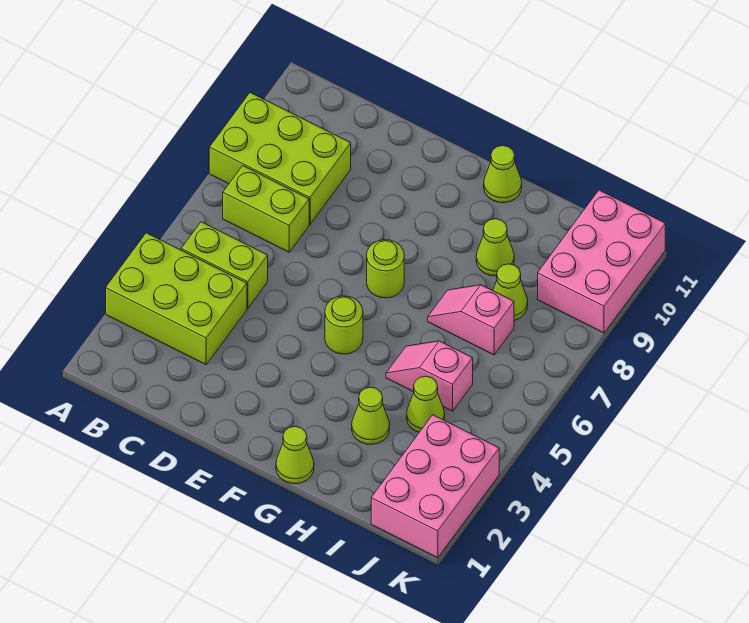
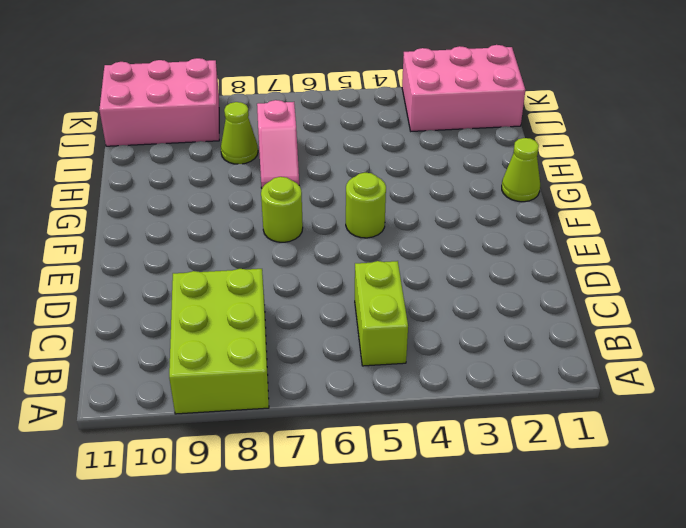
none -> lime 2x3 brick [106,233,247,365]
none -> lime 1x2 brick [223,166,309,252]
none -> lime 1x1 cone [484,146,522,203]

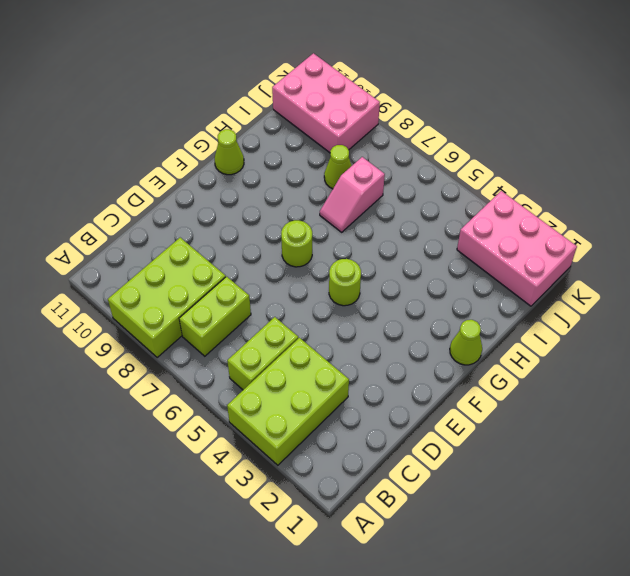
none -> lime 1x1 cone [352,387,390,445]
none -> pink 1x2 slope [386,341,473,411]
none -> lime 1x1 cone [476,219,514,276]

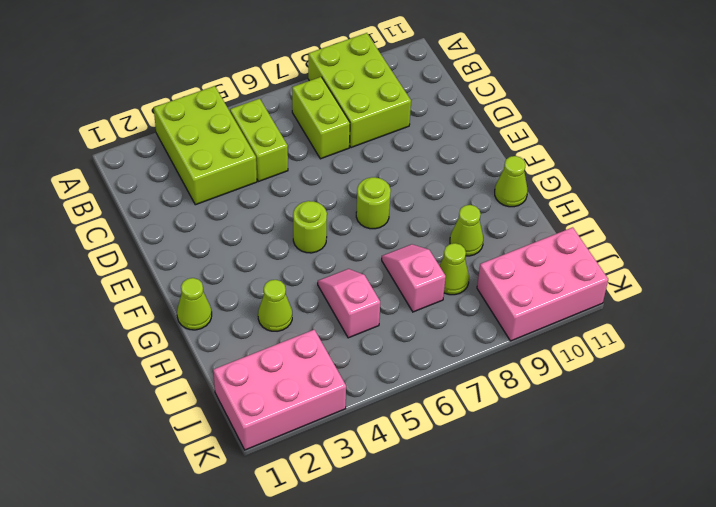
none -> lime 1x1 cone [407,376,445,432]

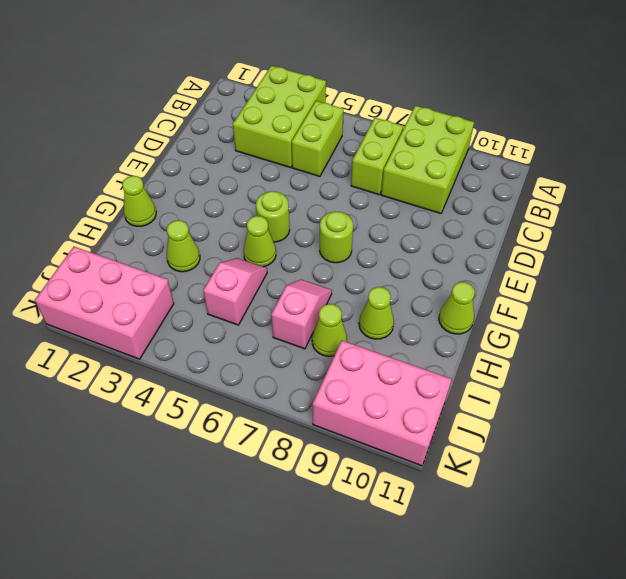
lime 1x1 cone [243,216,276,267] -> lime 1x1 cone moved to [407,376,445,432]

